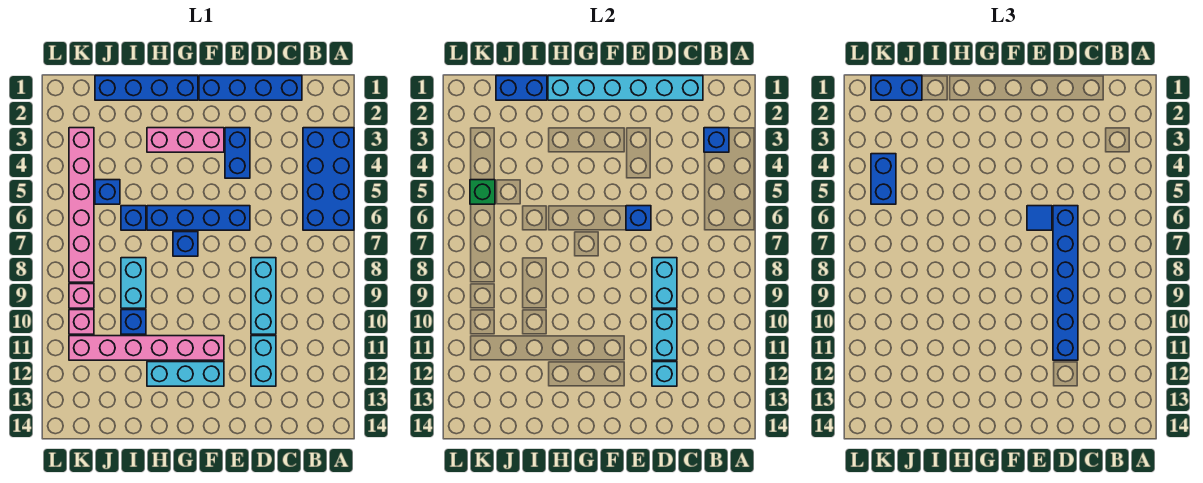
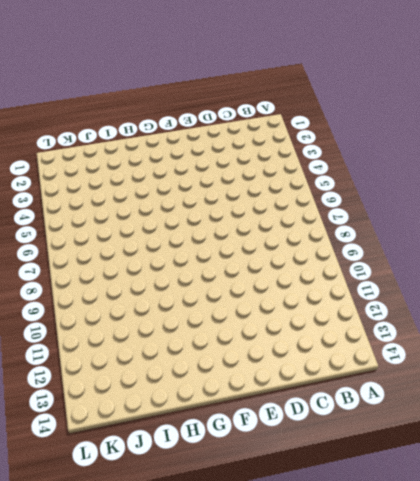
none -> blue 2x4 brick [303,128,354,230]
none -> blue 1x4 brick [199,76,302,100]
none -> cyan 1x3 brick [251,258,276,334]
none -> cyan 1x2 brick [251,336,276,386]

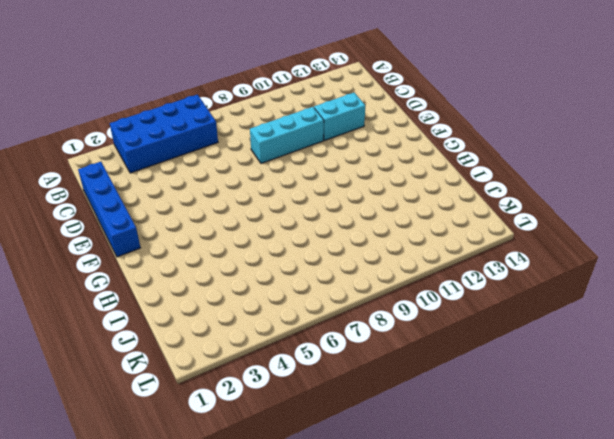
none -> blue 1x2 brick [225,128,250,178]
none -> blue 1x4 brick [147,206,250,230]
none -> pink 1x3 brick [147,128,224,152]
none -> pink 1x6 brick [69,336,224,360]

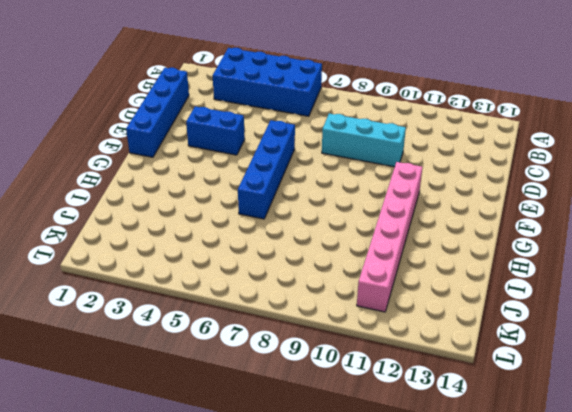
none -> cyan 1x2 brick [251,336,276,386]
none -> pink 1x3 brick [147,128,224,152]
none -> cyan 1x3 brick [147,362,224,386]
none -> blue 1x4 brick [95,76,198,100]

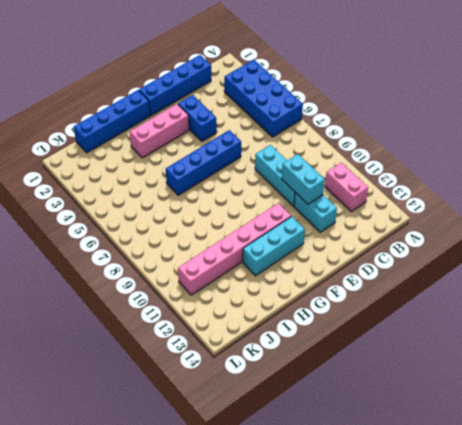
pink 1x2 brick [325,163,368,212] -> none
none -> blue 1x1 brick [173,232,198,256]
none -> blue 1x1 brick [121,206,146,230]
none -> cyan 1x2 brick [121,258,146,308]
none -> blue 1x1 brick [121,310,146,334]

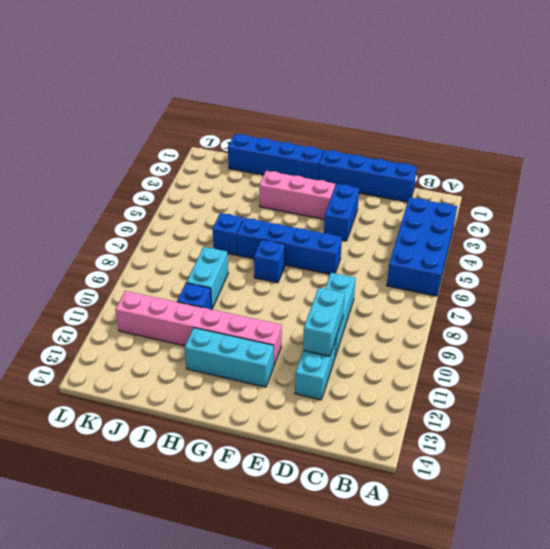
none -> blue 1x1 brick [95,180,120,204]
none -> pink 1x6 brick [69,128,94,282]
none -> pink 1x1 brick [69,284,94,308]
none -> pink 1x1 brick [69,310,94,334]

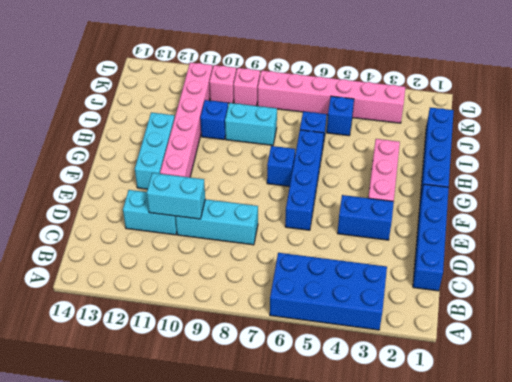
none -> blue 1x1 brick [704,128,729,152]
none -> cyan 1x6 brick [548,76,703,100]
none -> cyan 1x2 brick [652,258,677,308]
none -> cyan 1x1 brick [652,362,677,386]

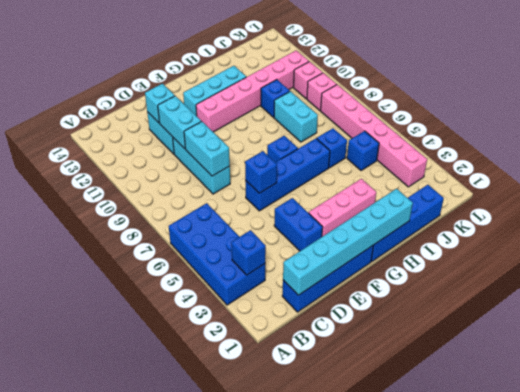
none -> blue 1x2 brick [496,76,547,100]
none -> green 1x1 brick [470,180,495,204]
none -> blue 1x6 brick [1053,206,1078,360]
none -> blue 1x1 tile [1027,206,1052,230]

